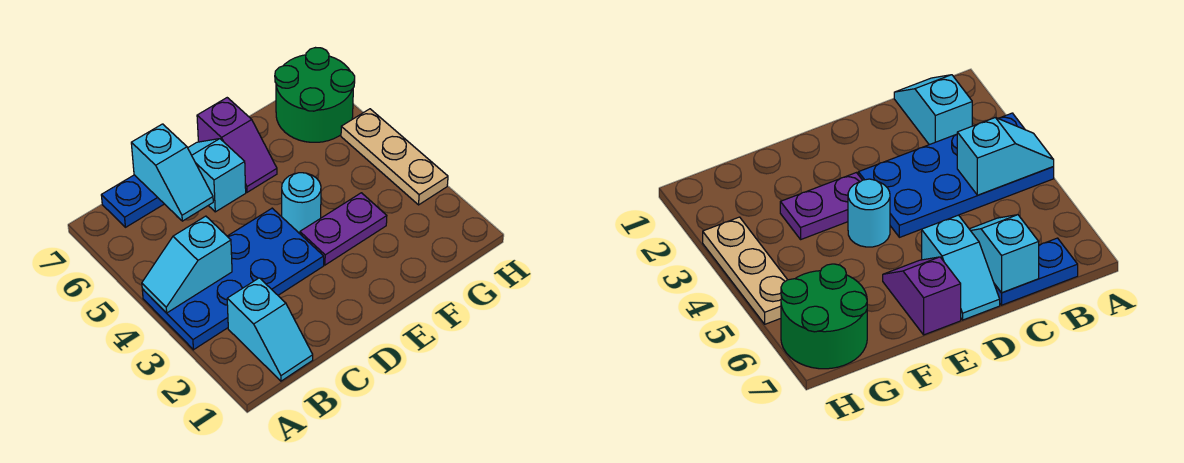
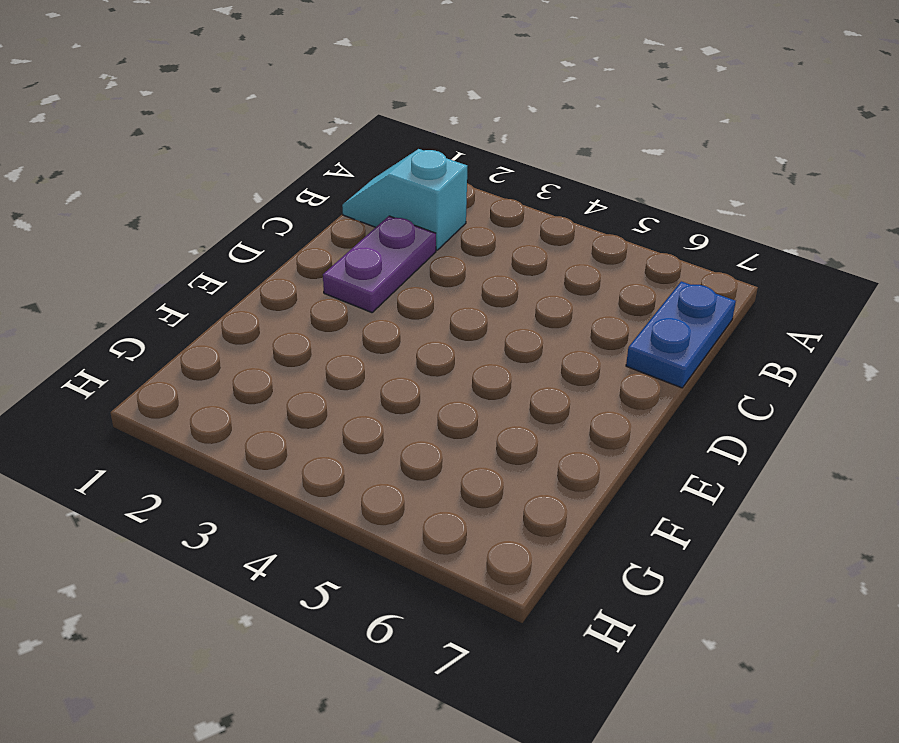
purple 1x2 plate [323,216,436,313] -> purple 1x2 plate moved to [300,193,387,265]
none -> blue 2x4 plate [142,208,324,350]
none -> cyan 1x2 slope [188,139,246,212]

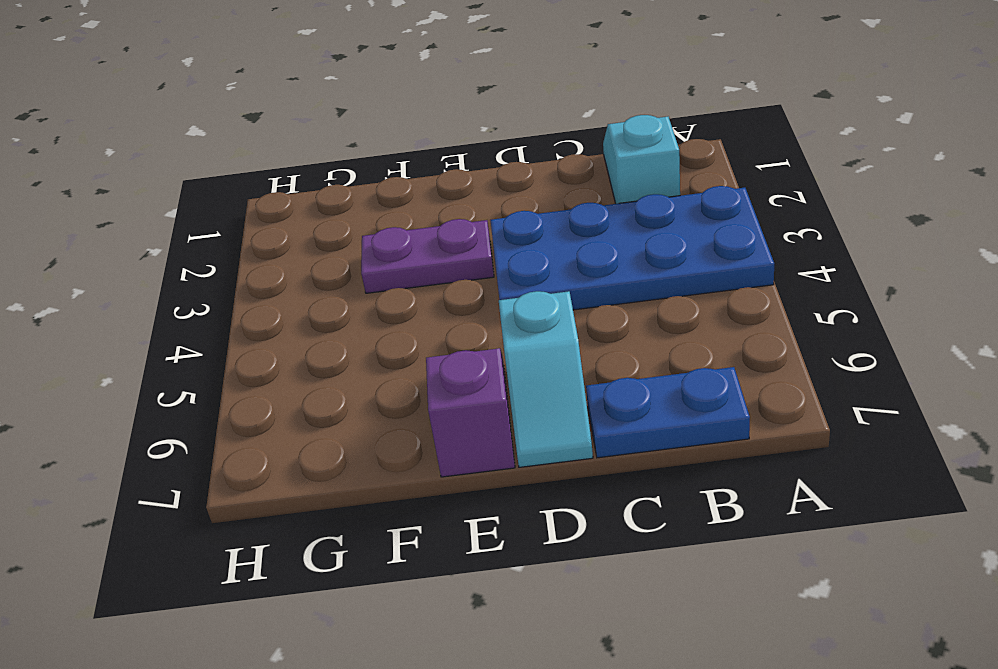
none -> cyan 1x1 round brick [282,173,321,234]
none -> green 2x2 round brick [275,48,355,142]

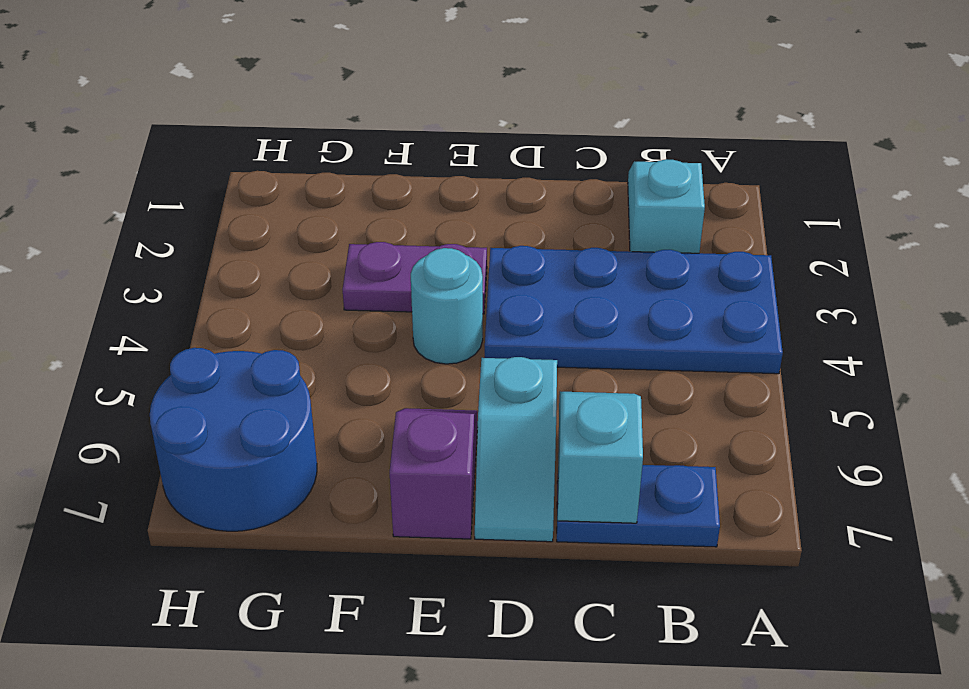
blue 2x2 round brick [150,348,317,531] -> green 2x2 round brick [275,48,355,142]
none -> tan 1x3 plate [341,109,448,205]
none -> cyan 1x2 slope [142,216,232,313]

